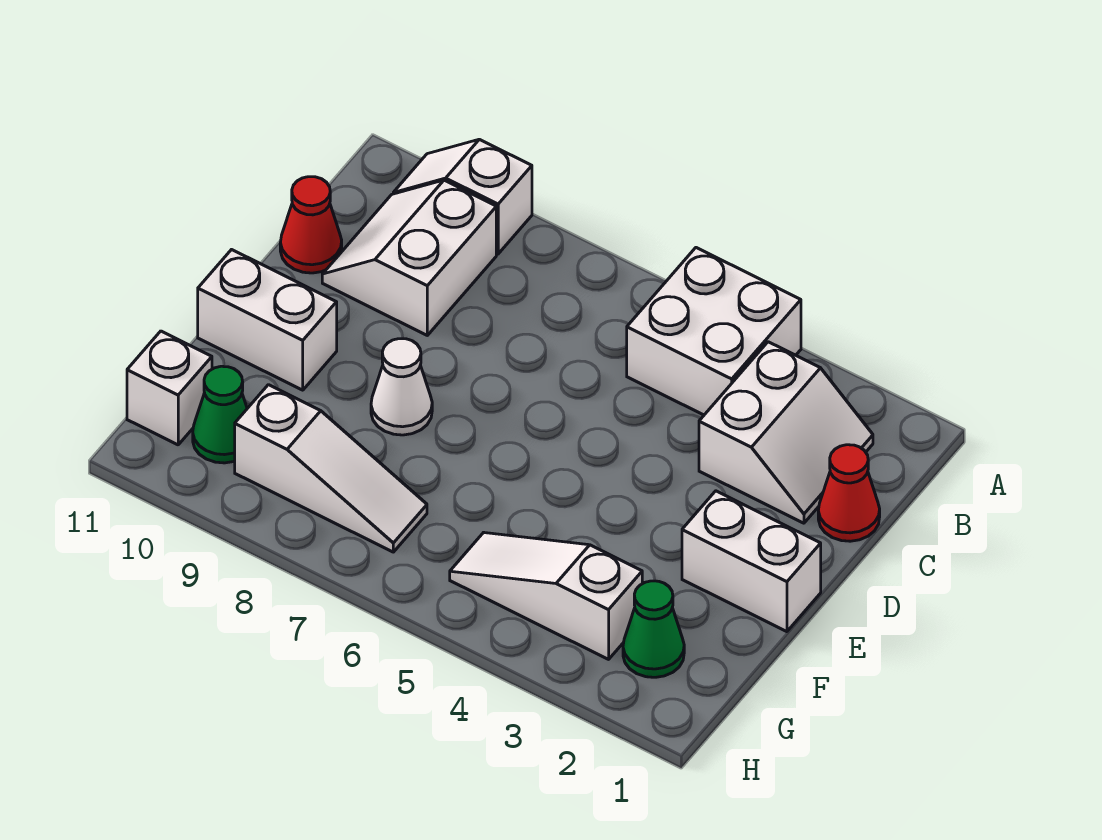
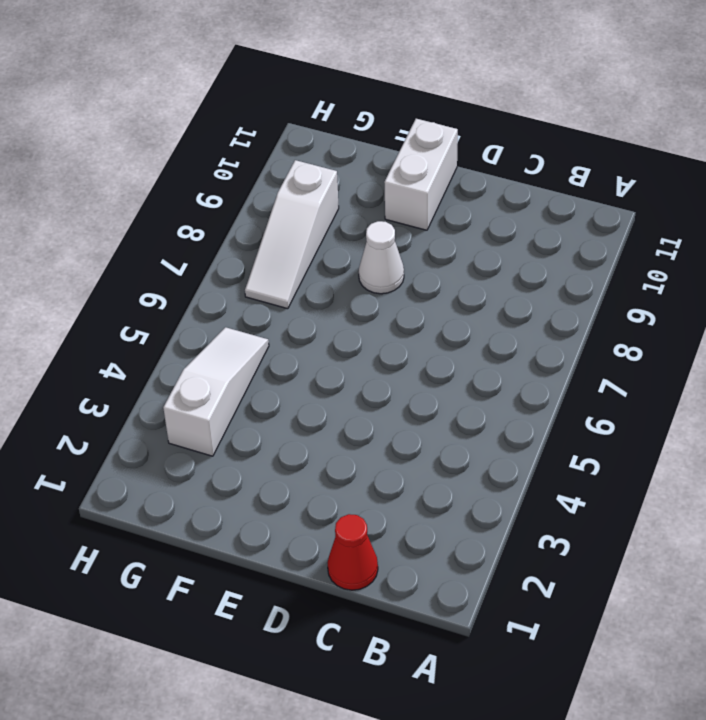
none -> white 2x2 brick [627,248,801,415]
none -> white 1x2 slope [393,139,532,254]
none -> white 2x2 slope [699,342,873,523]

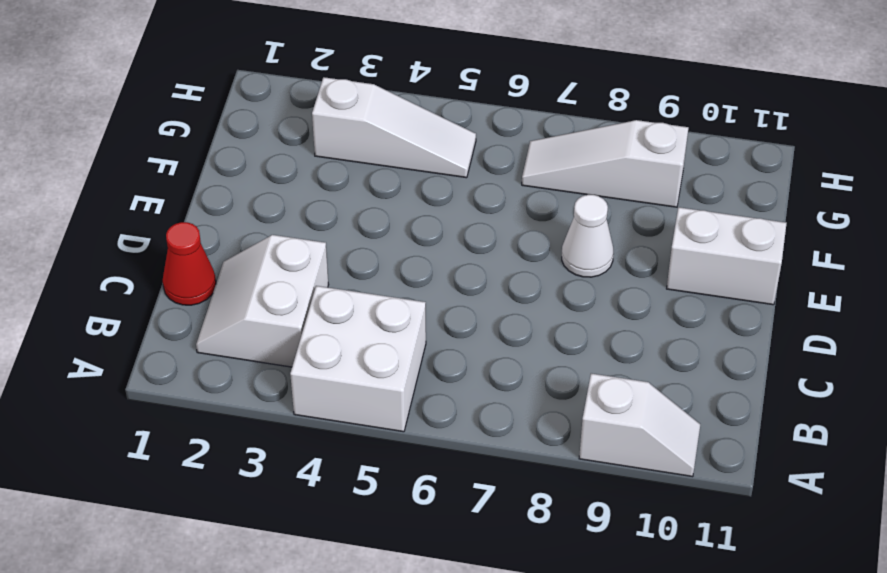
none -> white 2x2 slope [322,180,496,335]
none -> red 1x1 cone [280,177,342,273]
none -> white 1x2 brick [682,491,821,632]

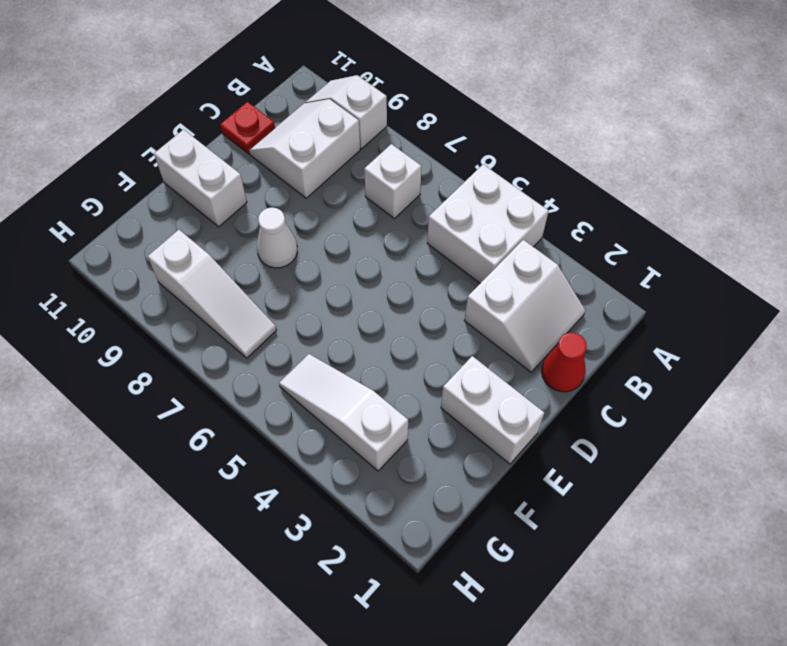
white 1x1 brick [364,144,422,219] -> white 1x1 brick moved to [127,331,212,445]
red 1x1 plate [220,102,275,154] -> red 1x1 cone [280,177,342,273]
none -> green 1x1 cone [623,581,684,677]
none -> green 1x1 cone [193,366,247,463]

